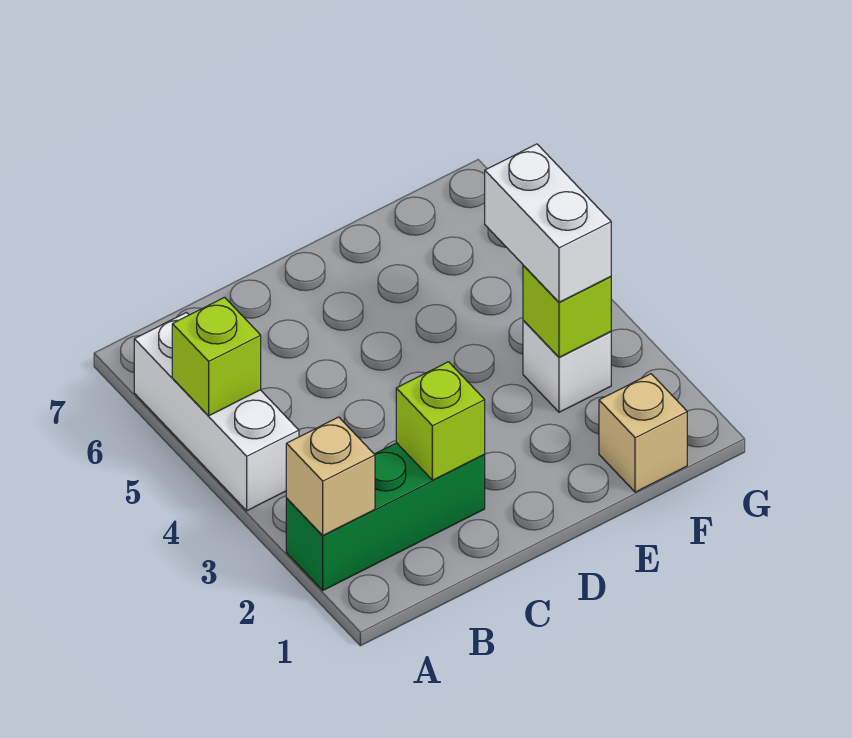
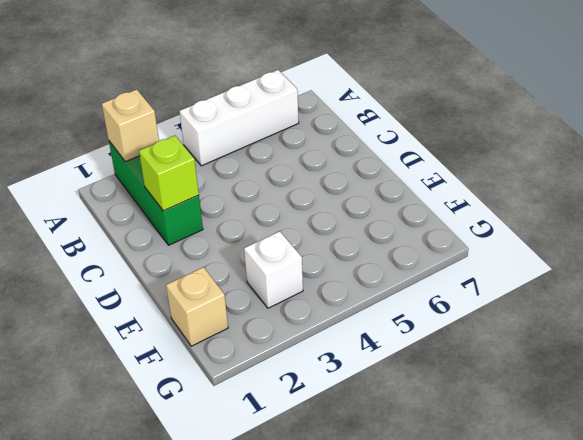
none -> lime 1x1 brick [172,297,261,416]
none -> lime 1x1 brick [523,265,611,357]

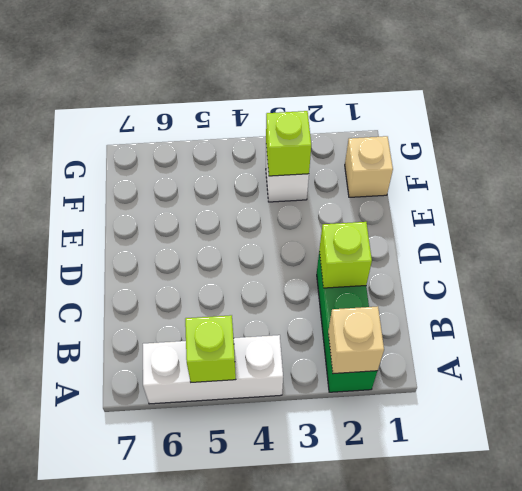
none -> white 1x2 brick [485,144,611,302]

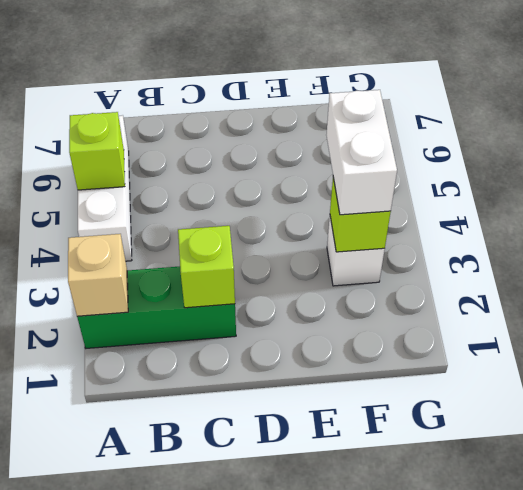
none -> tan 1x1 brick [599,374,687,492]

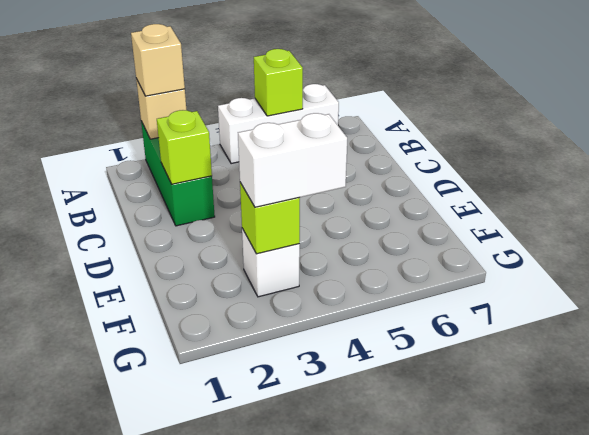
tan 1x1 brick [131,24,185,96] -> tan 1x1 brick moved to [599,374,687,492]

